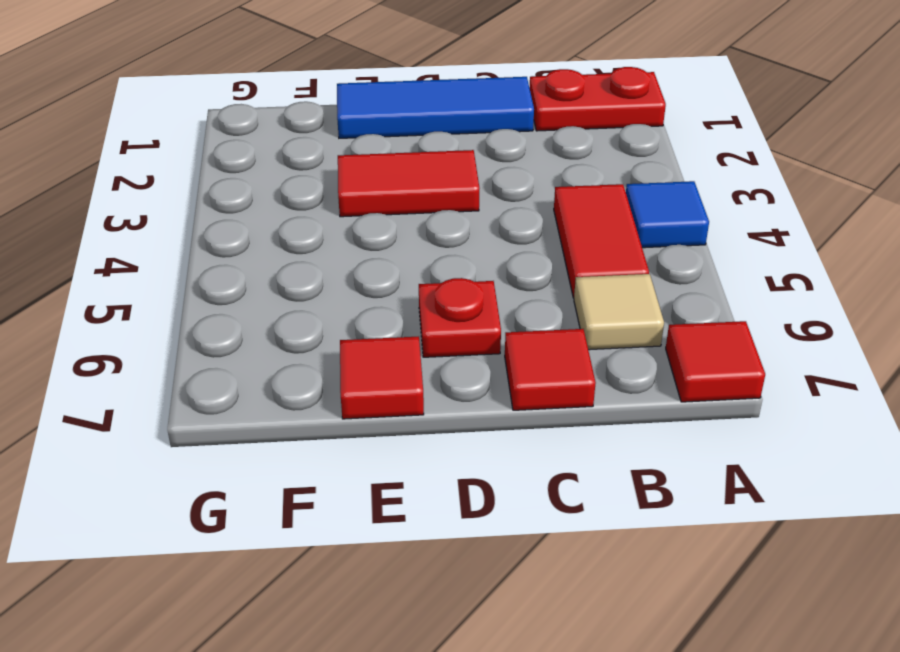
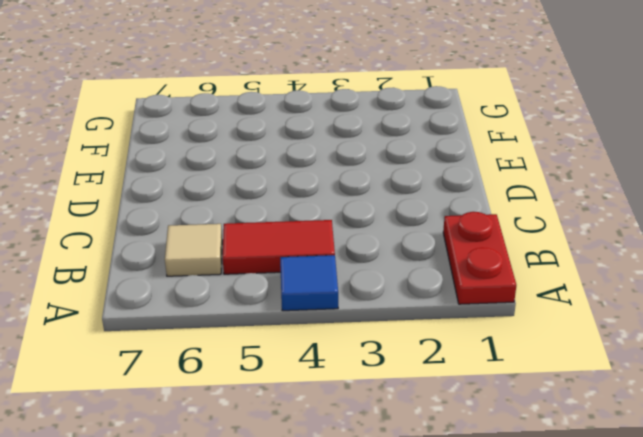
none -> red 1x1 tile [666,321,765,402]
none -> blue 1x3 tile [337,77,534,138]

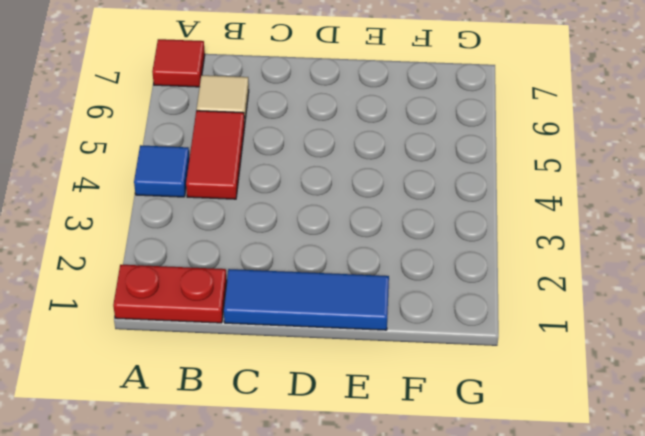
none -> red 1x1 tile [505,329,596,410]
none -> red 1x2 tile [338,150,480,217]

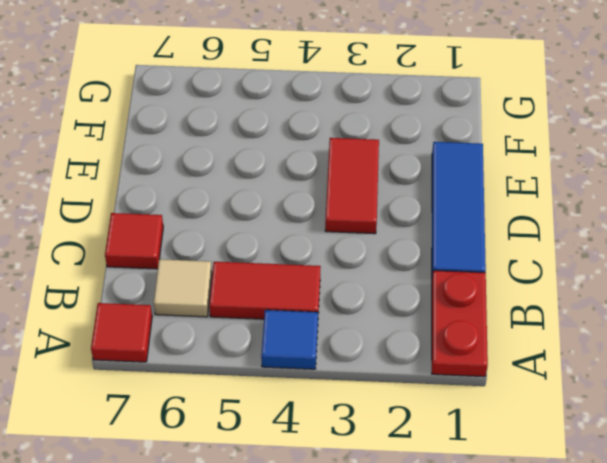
none -> red 1x1 plate [419,278,501,357]
none -> red 1x1 tile [340,336,424,419]

